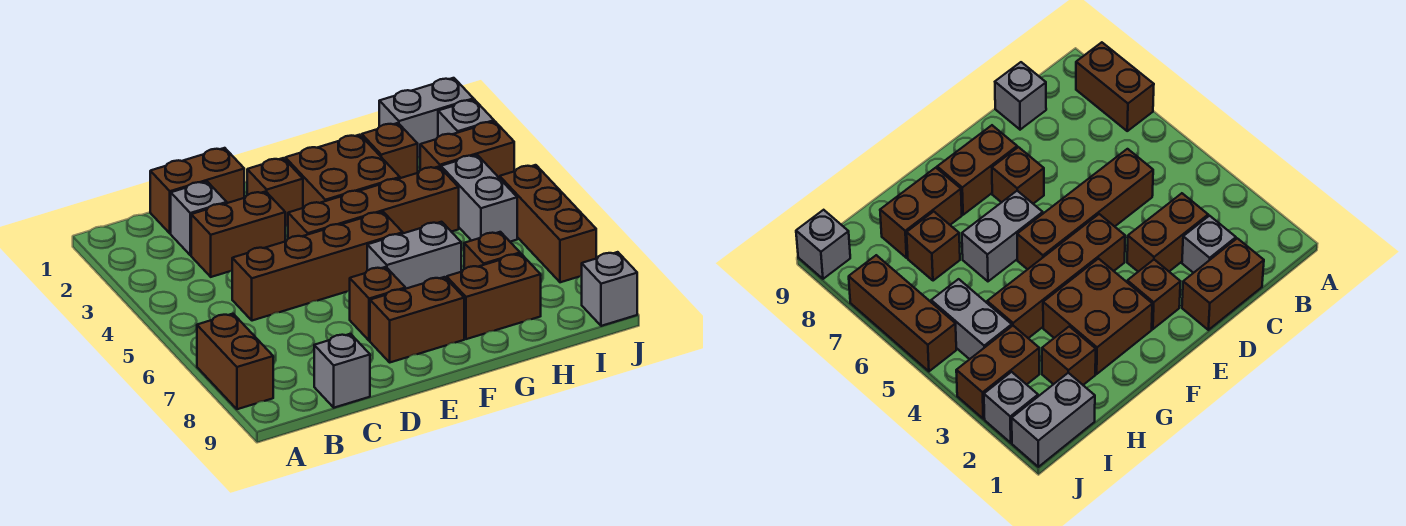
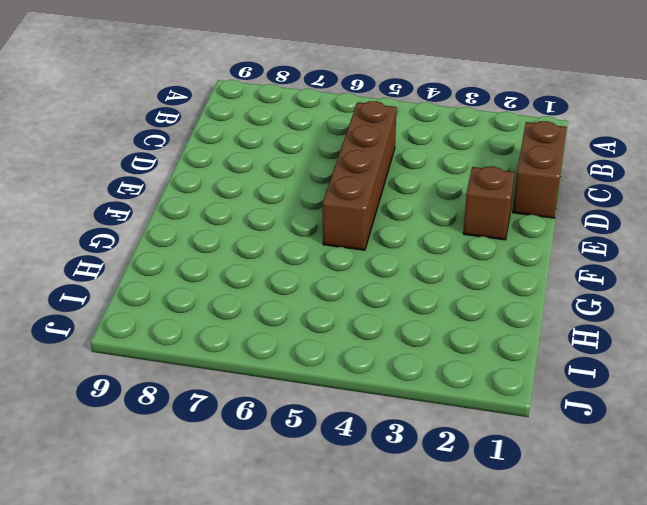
none -> brown 1x2 brick [197,314,273,409]
none -> grey 1x1 brick [171,181,227,255]
none -> brown 1x2 brick [191,191,285,277]

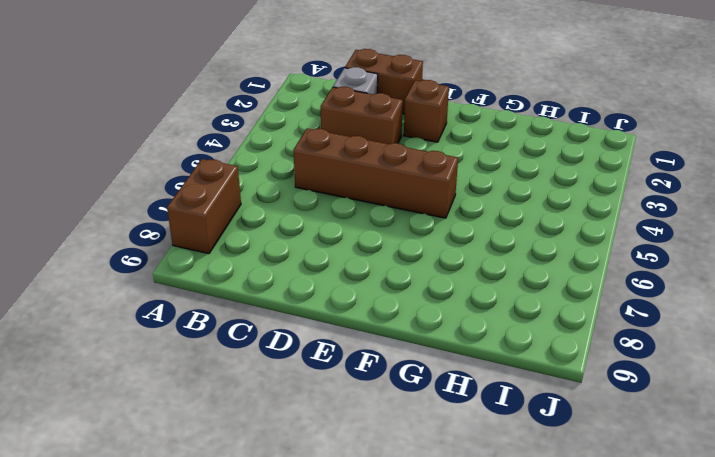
none -> grey 1x1 brick [314,334,370,408]
none -> brown 1x4 brick [288,167,459,239]
none -> brown 1x1 brick [350,267,405,341]

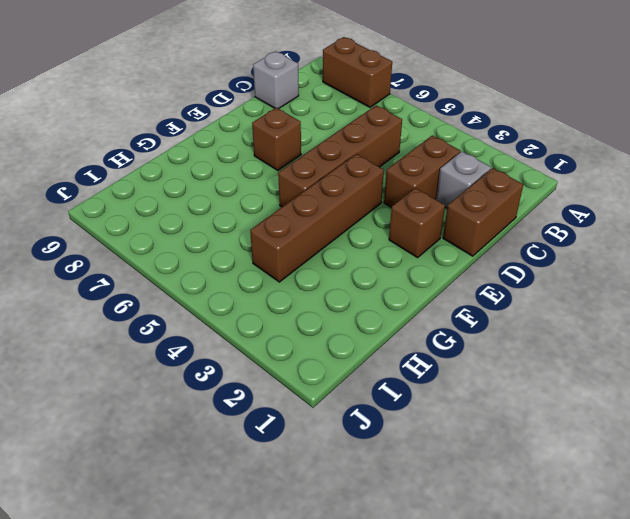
none -> brown 1x2 brick [370,277,464,362]
none -> brown 2x2 brick [285,135,400,208]
none -> grey 1x2 brick [367,222,461,289]

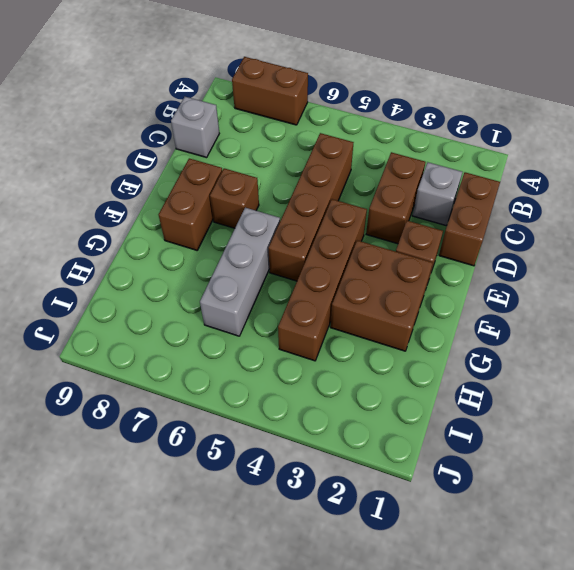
grey 1x3 brick [200,208,280,336] -> grey 1x2 brick [367,222,461,289]
none -> brown 1x2 brick [447,254,541,339]
none -> brown 1x1 brick [362,123,418,178]
none -> brown 1x1 brick [464,232,520,269]

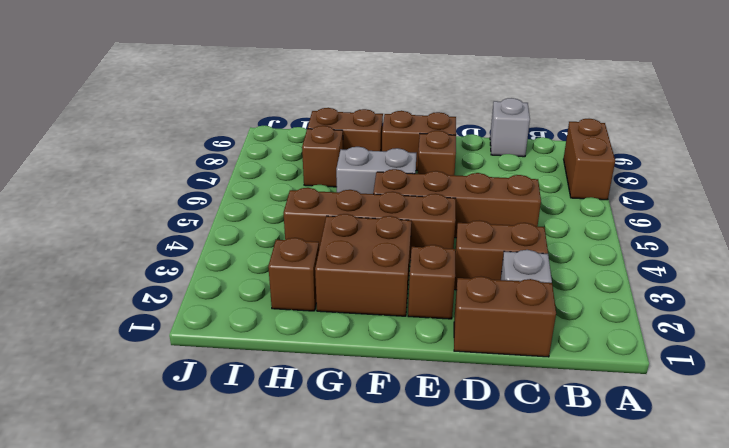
none -> grey 1x2 brick [379,78,474,157]
none -> brown 1x2 brick [420,121,514,178]
none -> grey 1x2 brick [441,155,517,242]

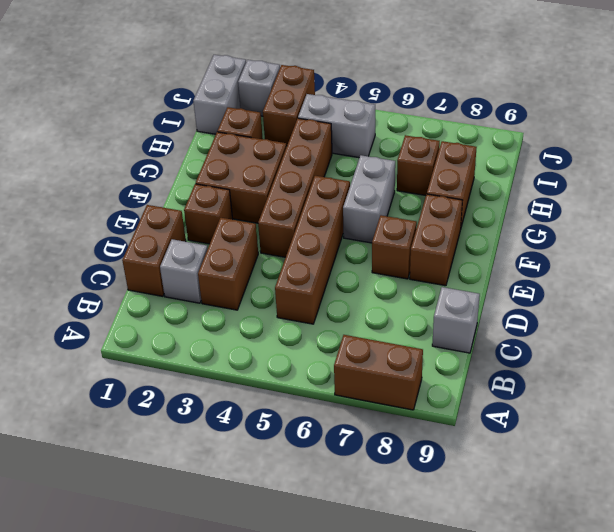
none -> brown 1x3 brick [500,165,596,282]
none -> grey 1x1 brick [582,252,637,326]

